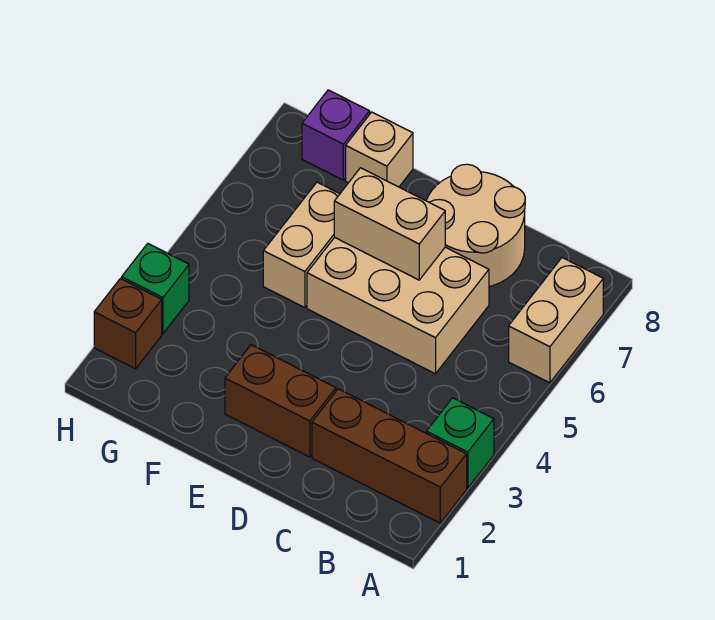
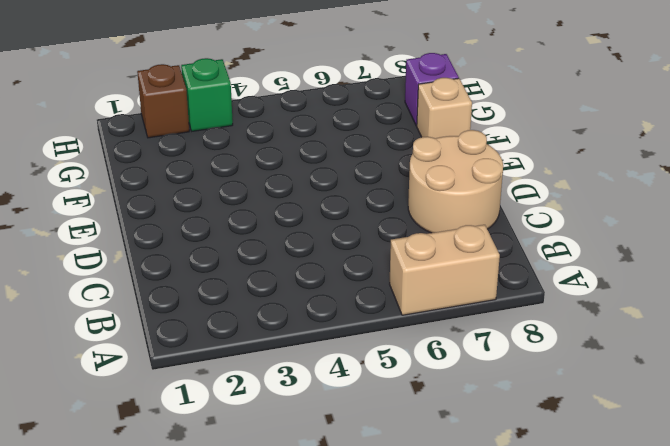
none -> brown 1x3 brick [312,389,467,523]
none -> green 1x1 brick [426,398,494,488]
none -> tan 2x3 brick [307,237,489,374]

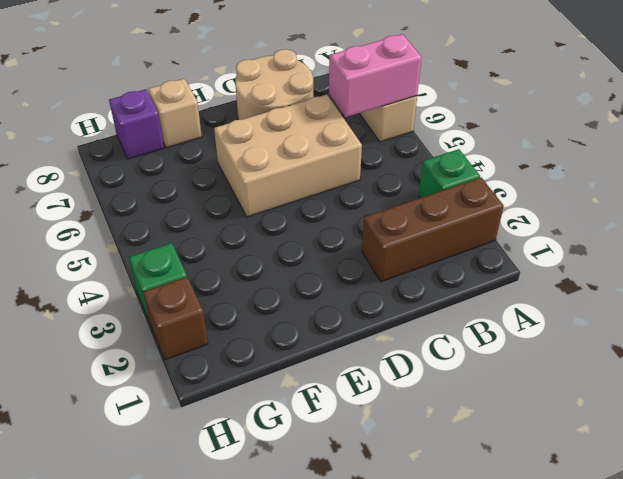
pink 1x2 brick [329,34,422,117] -> none
none -> brown 1x2 brick [225,345,336,457]
none -> tan 1x2 brick [263,182,339,308]
none -> tan 1x2 brick [334,168,445,280]

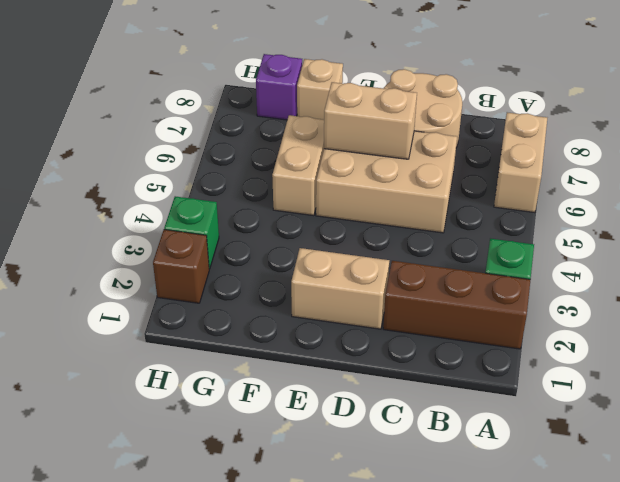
tan 1x2 brick [291,248,389,329] -> brown 1x2 brick [225,345,336,457]

